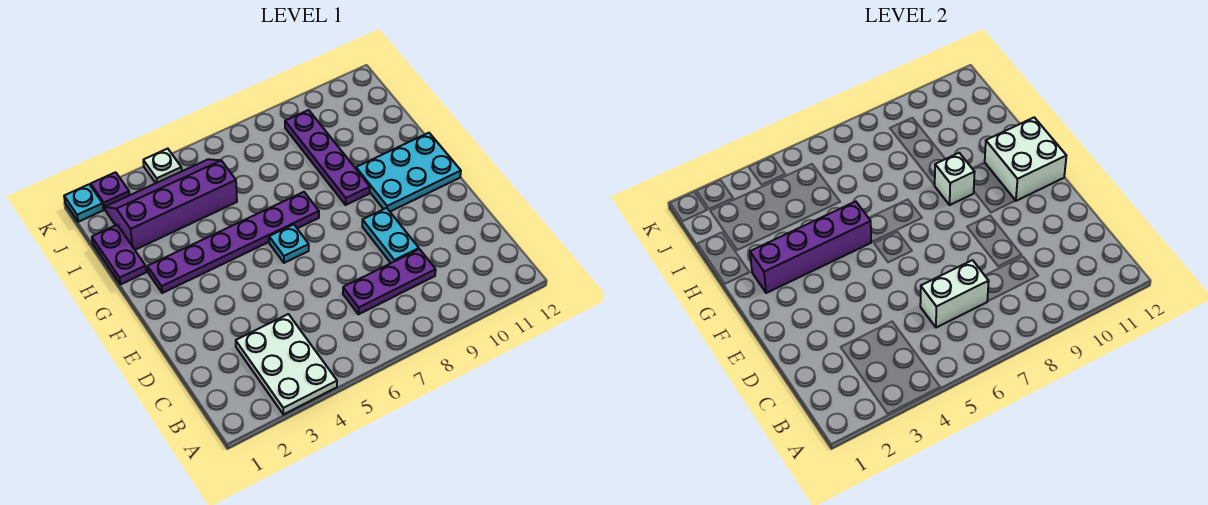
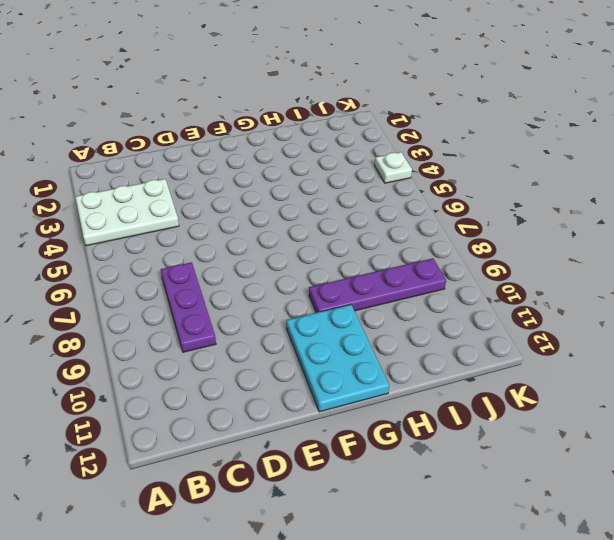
none -> cyan 1x2 plate [362,208,419,263]
none -> cyan 1x1 plate [269,224,309,263]
none -> purple 1x6 plate [148,192,319,293]

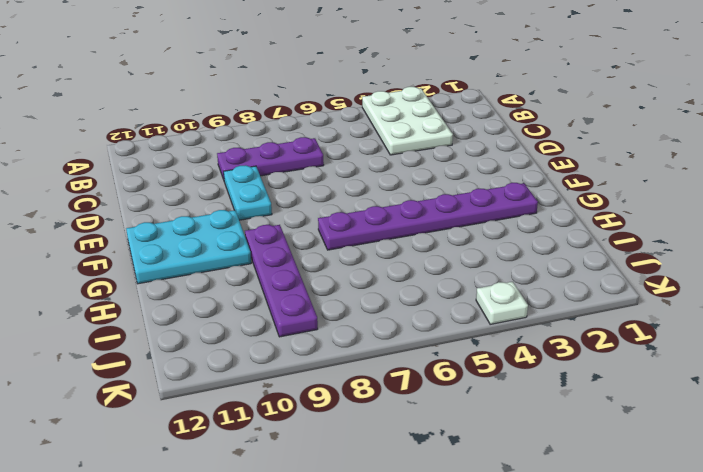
none -> cyan 1x1 plate [269,224,309,263]
none -> purple 1x2 plate [92,225,146,285]
none -> purple 2x4 slope [105,159,237,250]

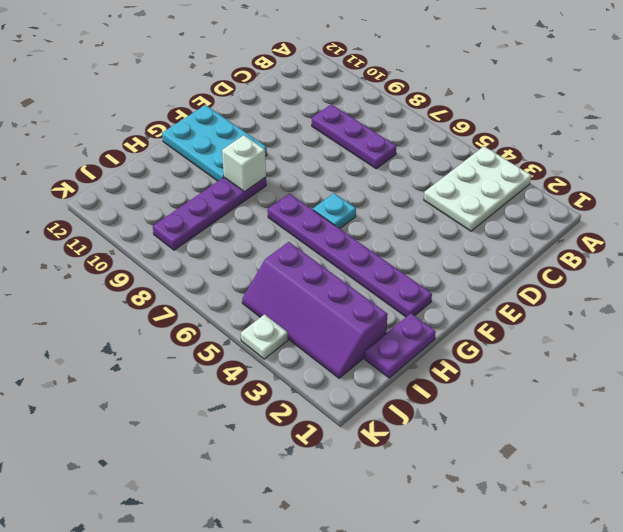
none -> cyan 1x2 plate [362,208,419,263]
none -> cyan 1x1 plate [64,184,103,222]
none -> purple 1x1 plate [91,172,130,209]

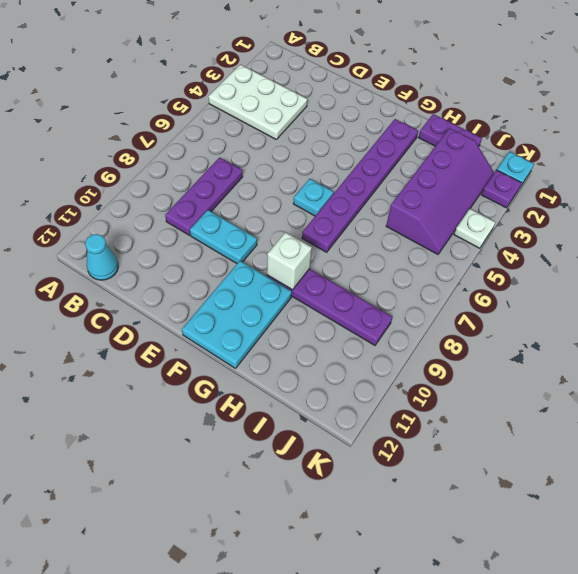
cyan 1x1 cone [85,234,118,280] -> none
none -> white 1x2 brick [920,260,989,328]
none -> white 2x2 brick [985,117,1066,201]
none -> purple 1x4 brick [750,201,871,293]

